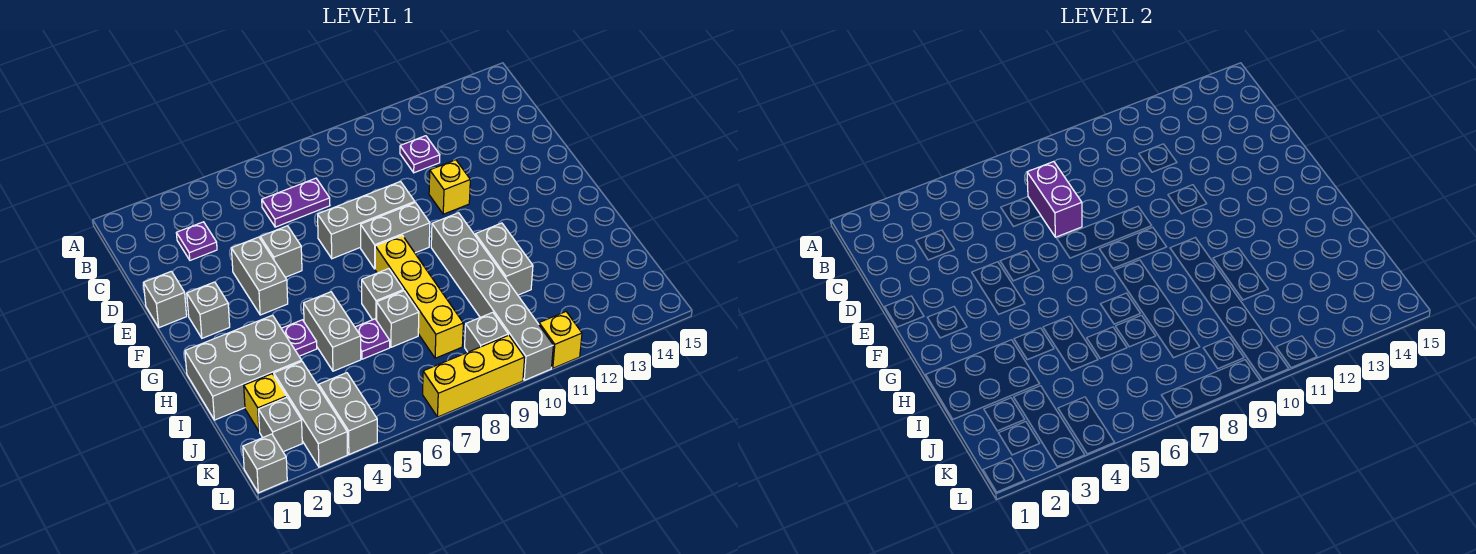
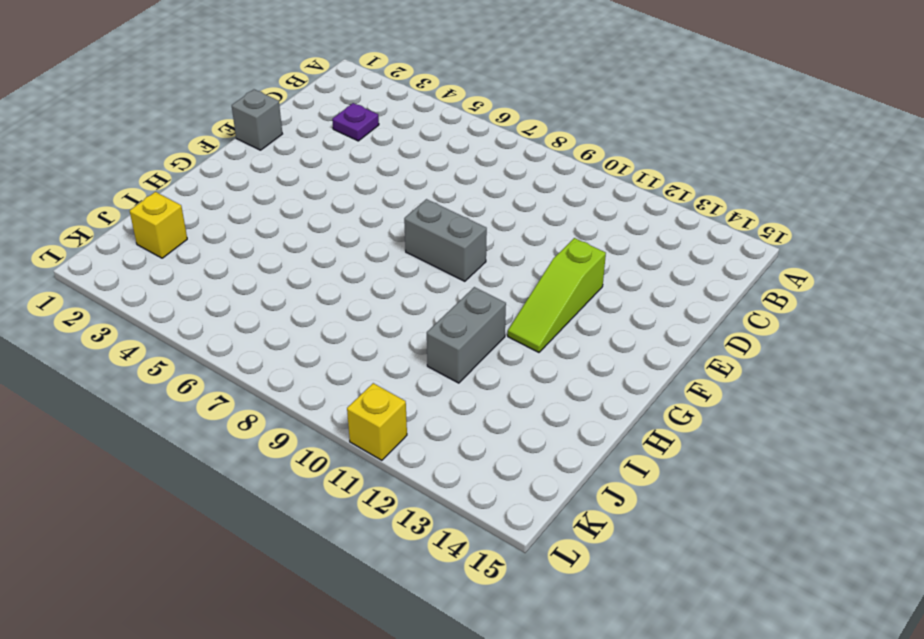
lime 1x3 slope [508,238,606,352] -> none
none -> purple 1x2 plate [262,178,330,227]
none -> purple 1x1 plate [400,136,440,173]
none -> grey 1x2 brick [231,237,288,315]

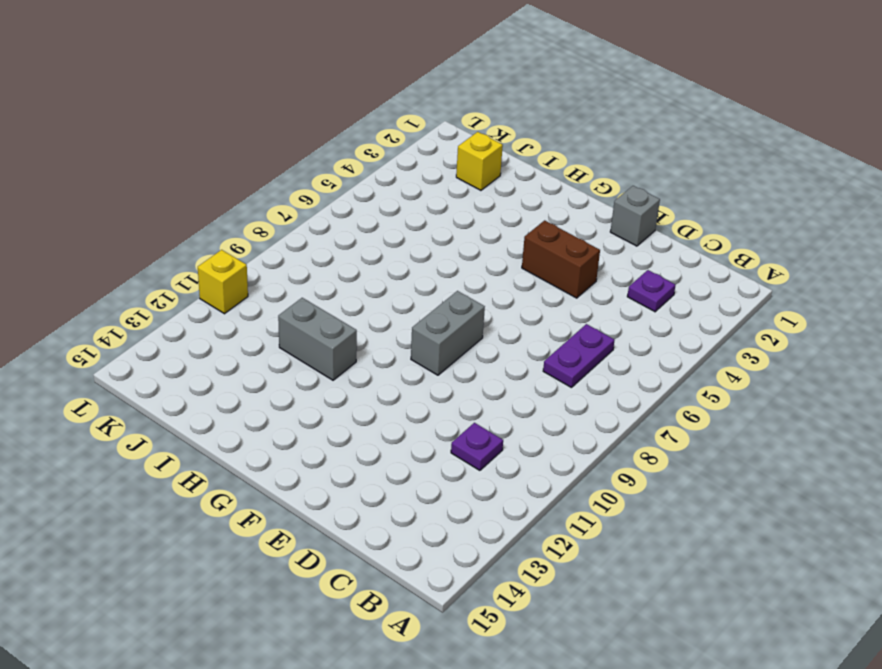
brown 1x2 brick [522,220,600,298] -> grey 1x2 brick [231,237,288,315]
none -> grey 1x1 brick [260,226,302,277]
none -> grey 1x3 brick [318,182,415,259]
none -> yellow 1x1 brick [429,160,470,214]

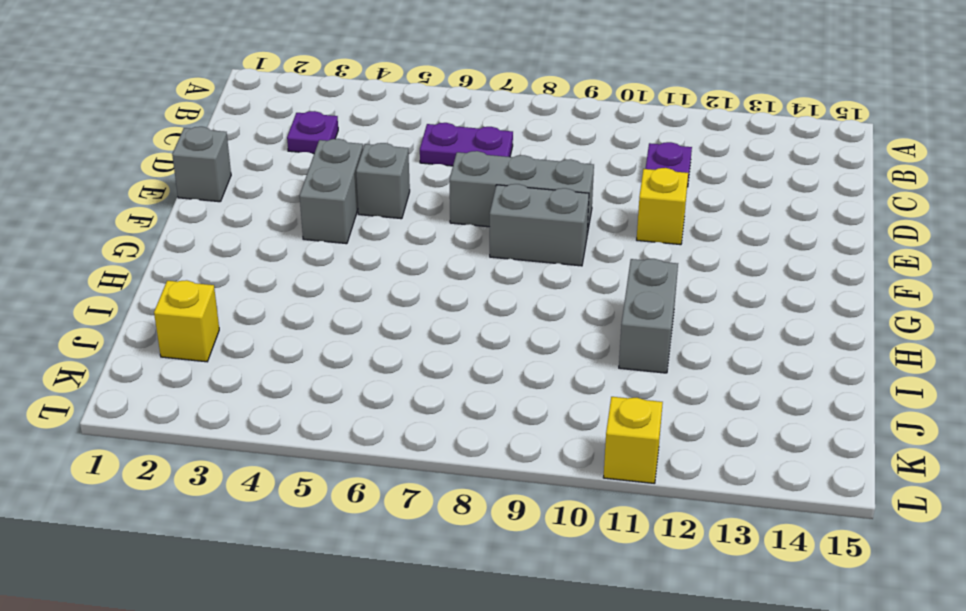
none -> grey 1x1 brick [187,282,230,338]
none -> yellow 1x4 brick [375,235,463,358]
none -> grey 1x6 brick [431,213,553,380]

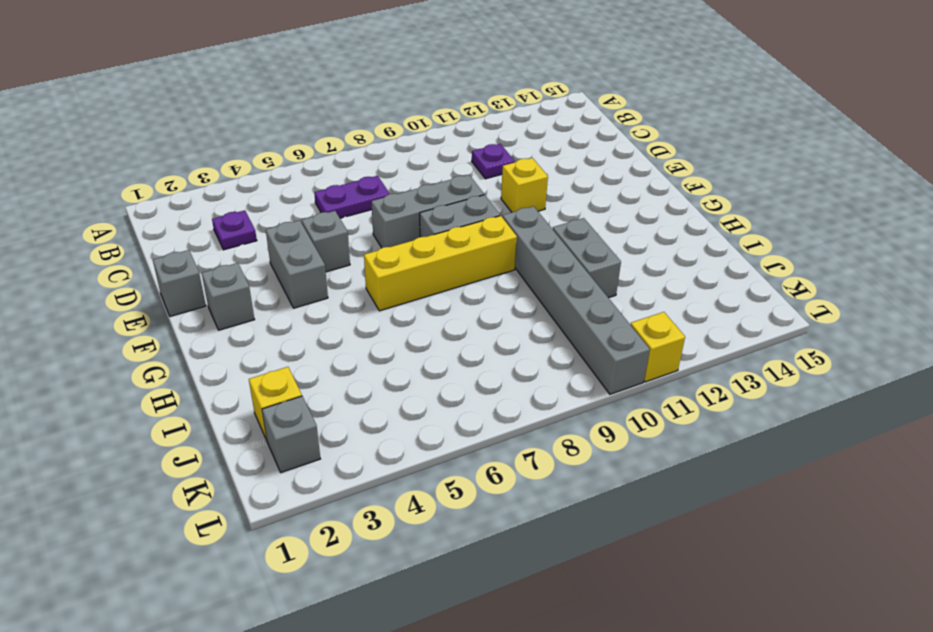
yellow 1x4 brick [364,216,517,311] -> yellow 1x4 brick turned to [375,235,463,358]
none -> grey 2x3 brick [185,315,302,420]
none -> purple 1x1 plate [281,320,317,356]
none -> grey 1x2 brick [304,292,361,371]

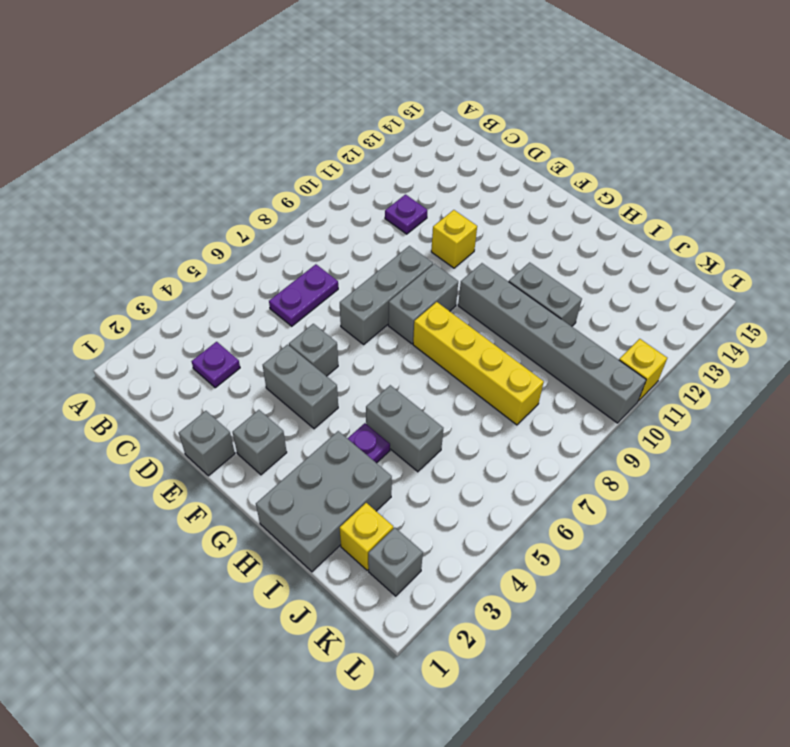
none -> grey 1x1 brick [362,269,403,320]
none -> purple 1x1 plate [355,319,390,359]
none -> grey 1x1 brick [377,291,419,347]

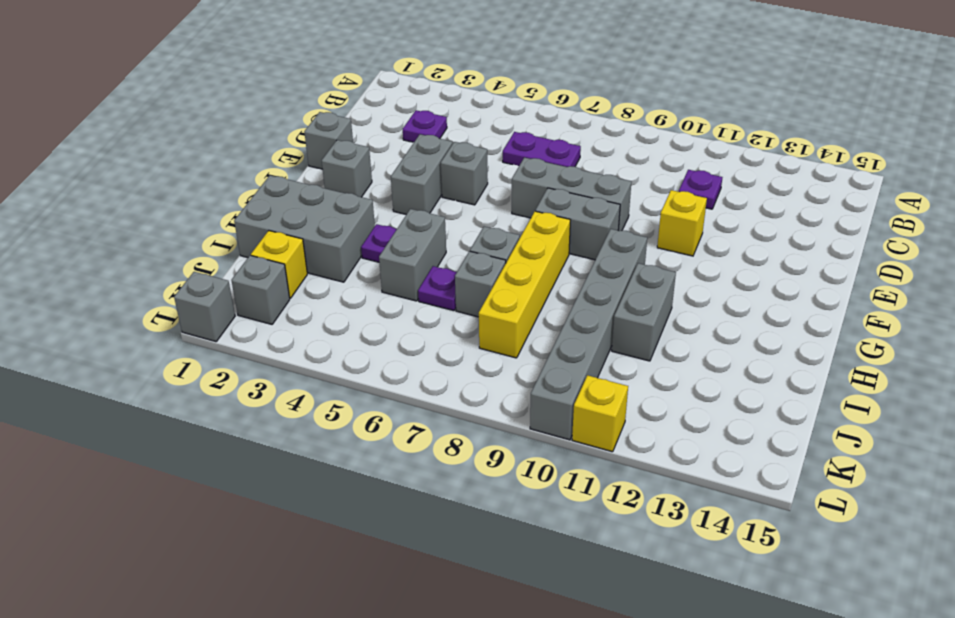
none -> grey 1x3 brick [274,362,347,467]
none -> grey 1x2 brick [319,373,377,454]
none -> grey 1x1 brick [465,312,508,352]

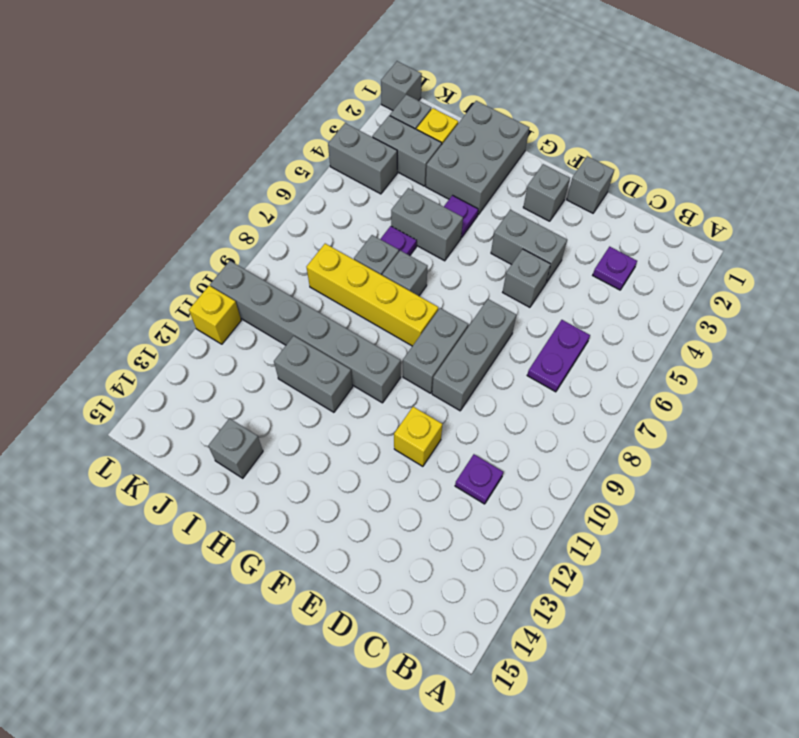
grey 1x1 brick [208,418,263,478] -> grey 1x1 brick moved to [465,312,508,352]
grey 1x2 brick [372,116,442,186] -> grey 1x3 brick [274,362,347,467]
none -> yellow 1x3 brick [423,335,525,417]
none -> purple 1x2 brick [1027,162,1082,237]

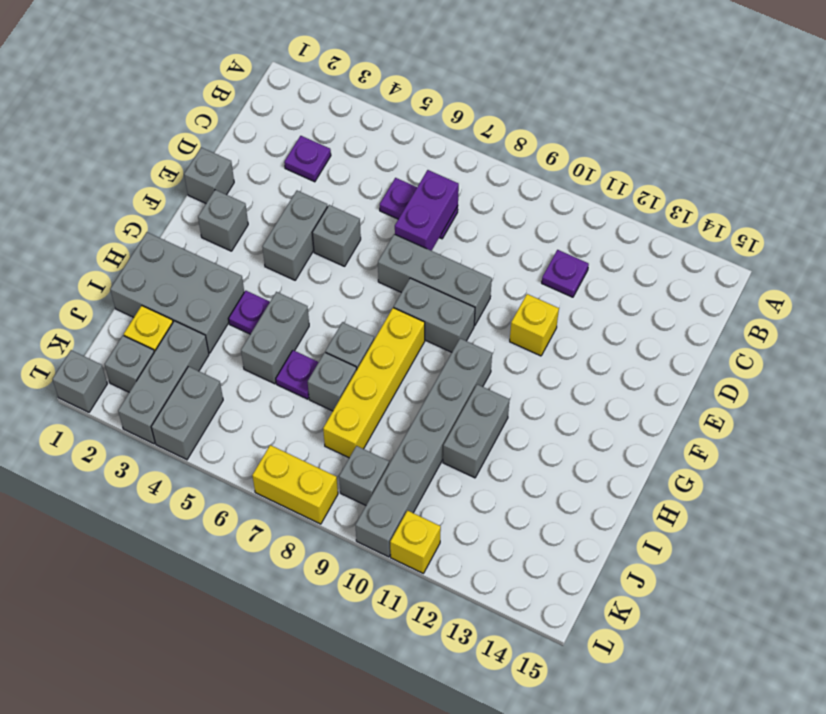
yellow 1x2 brick [252,445,338,524] -> yellow 1x3 brick [423,335,525,417]

